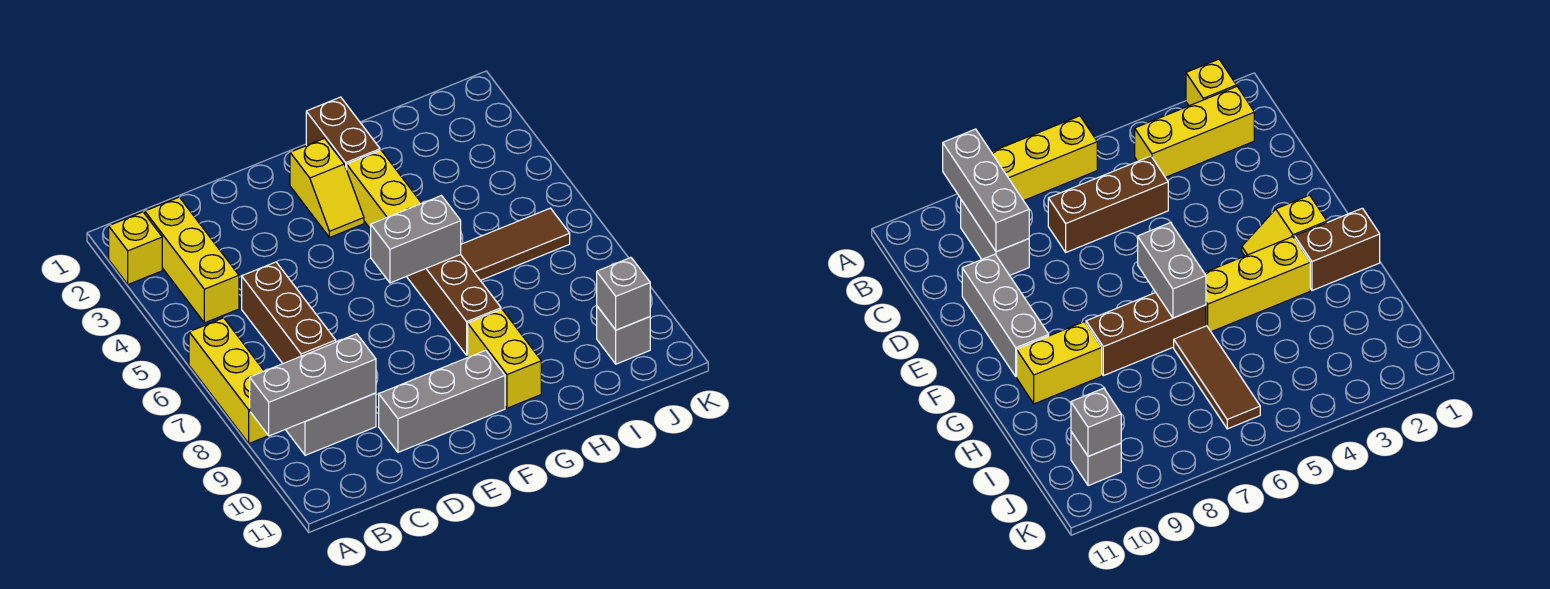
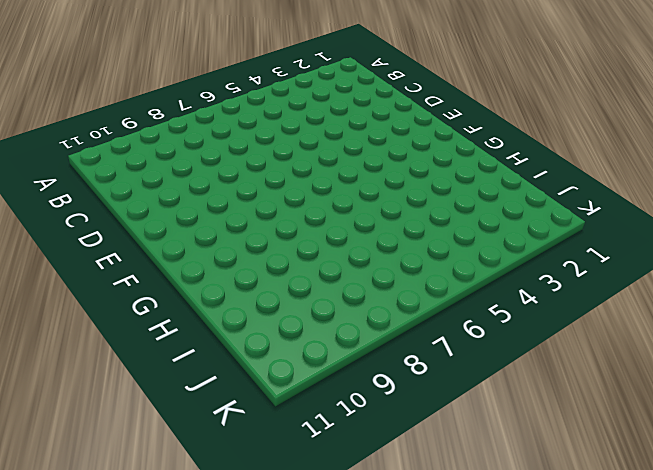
none -> yellow 1x1 brick [109,212,162,284]
none -> yellow 1x3 brick [189,318,268,443]
none -> yellow 1x3 brick [145,197,239,323]

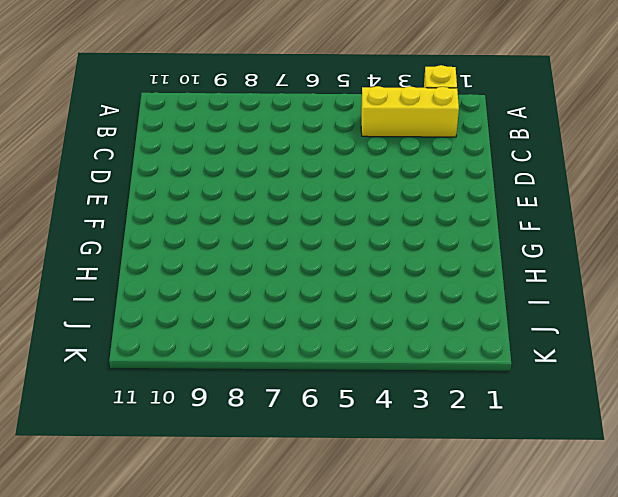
none -> yellow 1x3 brick [189,318,268,443]
none -> grey 1x2 brick [286,393,376,455]
none -> brown 1x3 brick [242,262,336,363]

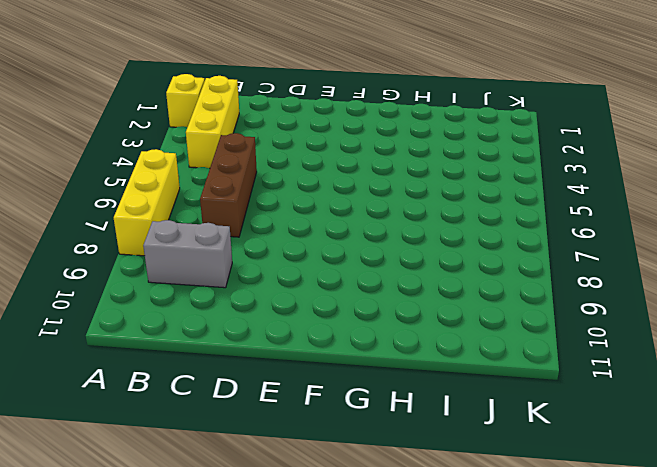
none -> grey 1x3 brick [379,350,505,452]
none -> yellow 1x2 slope [290,138,364,238]
none -> brown 1x2 brick [306,97,380,170]

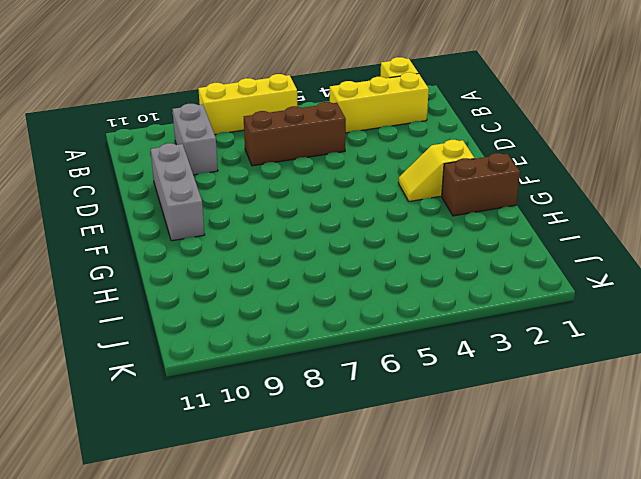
none -> yellow 1x3 brick [347,150,422,229]
none -> brown 1x3 brick [407,255,501,355]
none -> yellow 1x2 brick [468,309,541,408]

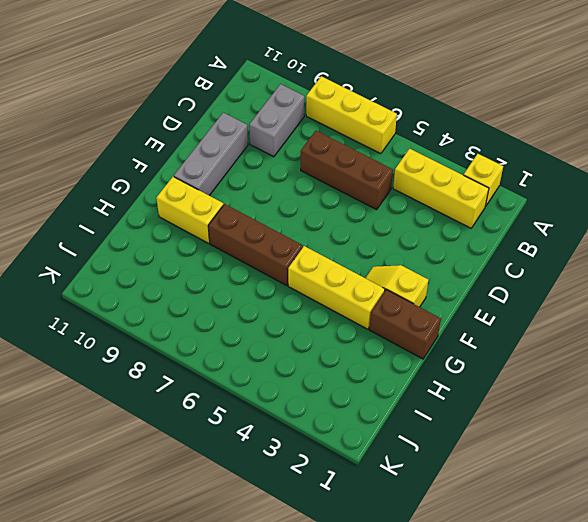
none -> brown 1x3 tile [461,208,570,280]
none -> grey 1x1 brick [597,306,650,364]
none -> grey 1x3 brick [250,334,376,436]

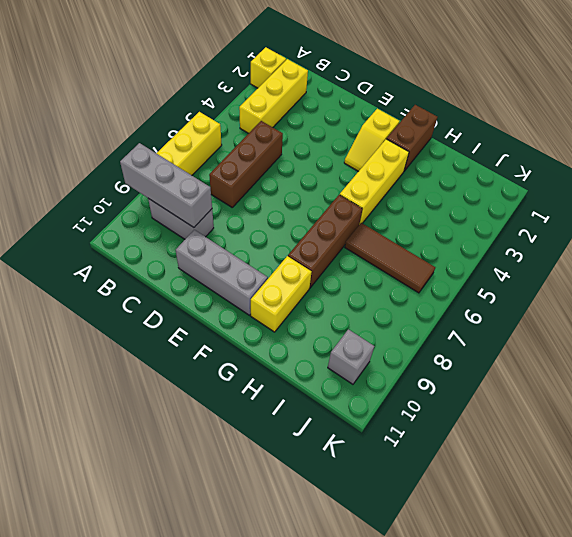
none -> grey 1x2 brick [371,196,461,283]
none -> grey 1x1 brick [597,258,650,330]

